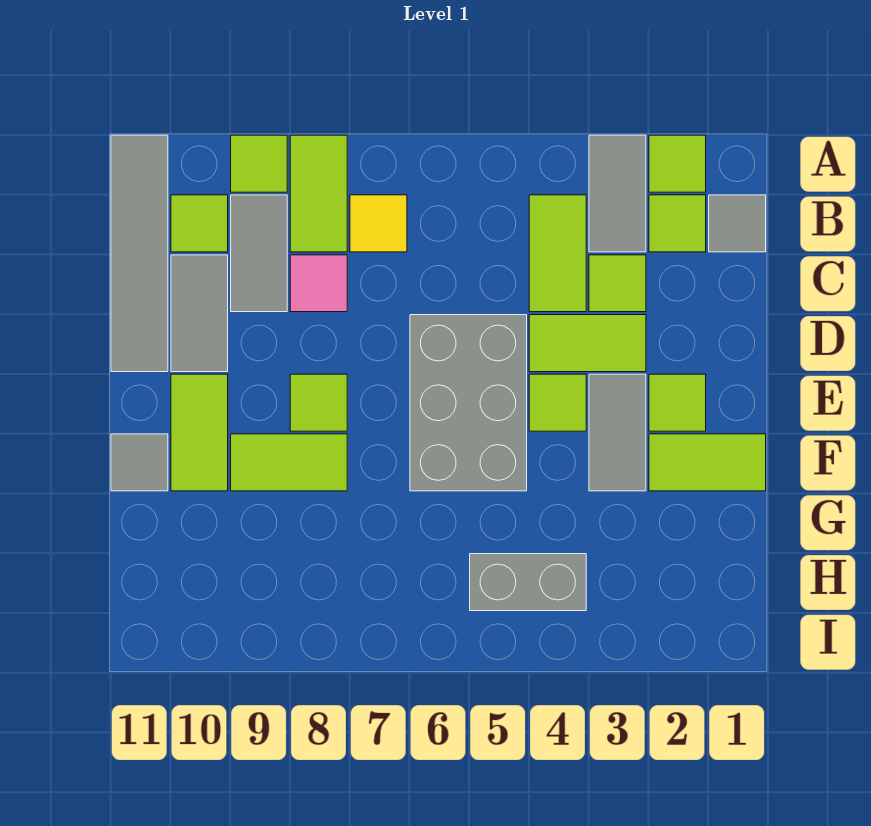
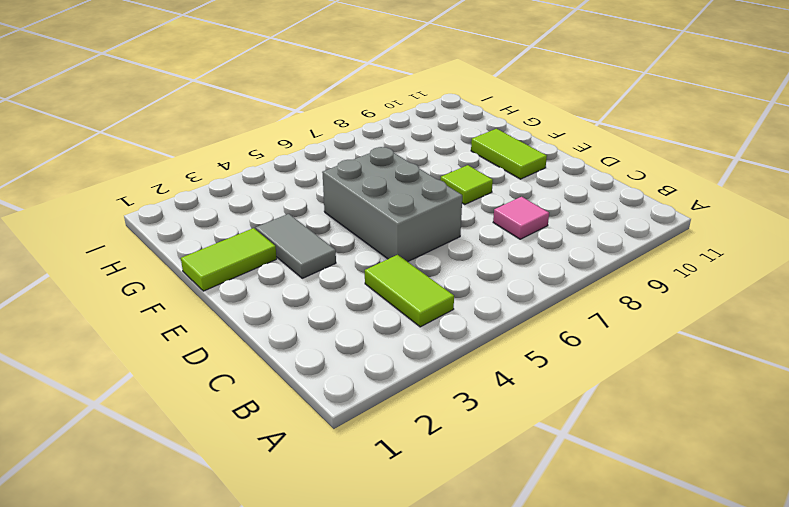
none -> lime 1x1 tile [649,135,706,192]
none -> grey 1x2 tile [589,135,646,252]
none -> lime 1x2 tile [290,135,347,252]

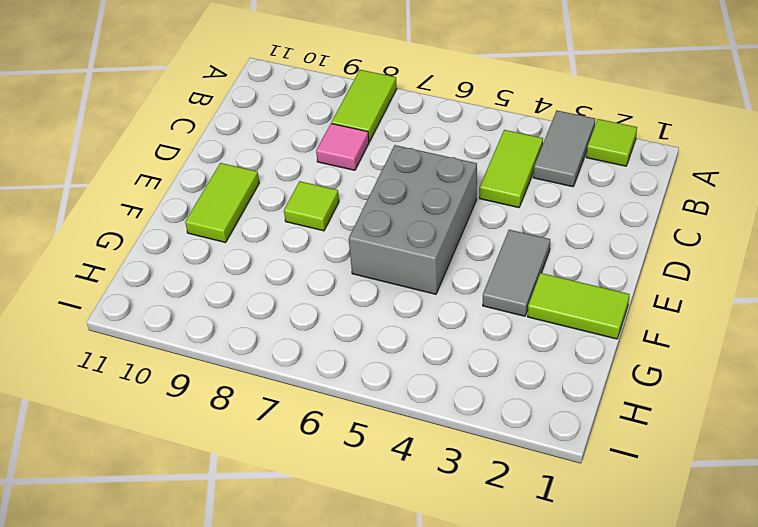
none -> lime 1x1 tile [231,135,287,192]
none -> grey 1x4 tile [111,135,168,372]
none -> grey 1x1 tile [709,195,766,252]

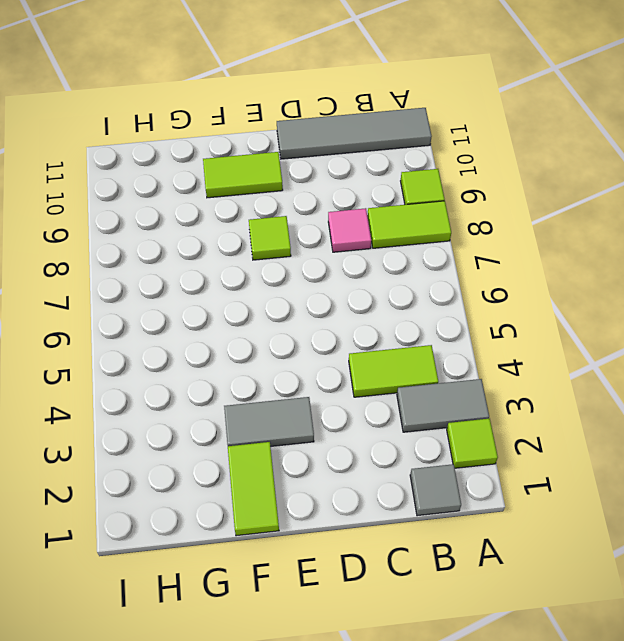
none -> lime 1x1 tile [649,195,706,252]
none -> yellow 1x1 tile [350,195,407,252]
none -> grey 1x2 tile [231,195,287,312]

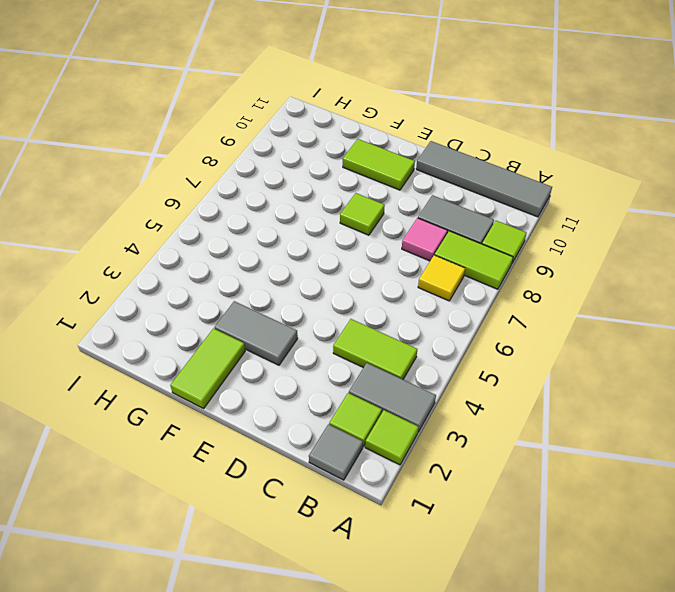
none -> lime 1x1 tile [171,195,228,252]
none -> lime 1x1 tile [589,255,646,312]
none -> grey 1x2 tile [171,255,228,372]

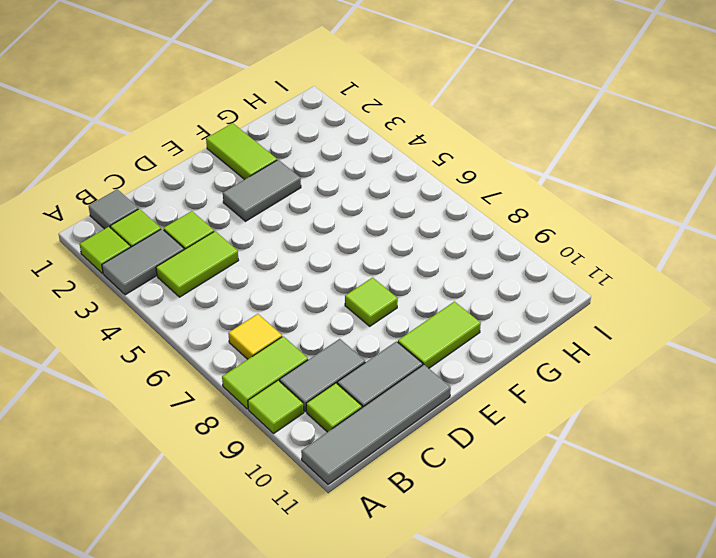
none -> pink 1x1 tile [290,255,347,312]
none -> lime 1x2 tile [529,315,646,372]
none -> grey 2x3 brick [410,315,527,491]

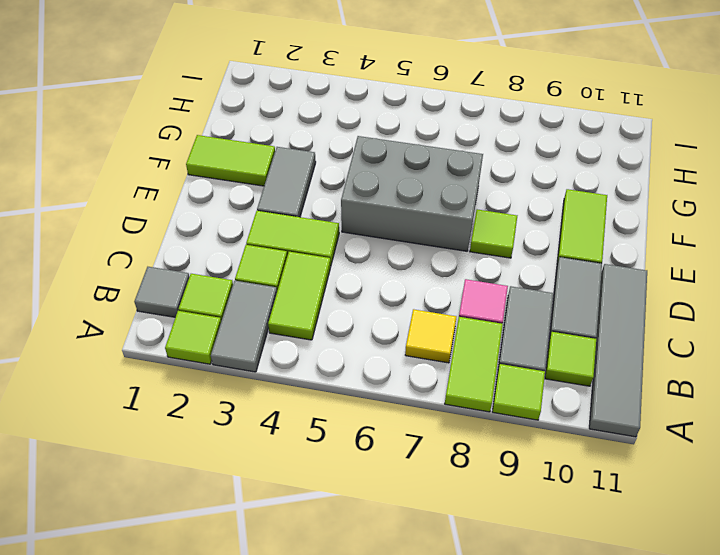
grey 2x3 brick [341,136,483,251] -> grey 2x3 brick turned to [410,315,527,491]
none -> lime 1x1 tile [649,374,706,431]
none -> lime 1x1 tile [529,374,586,431]
none -> lime 1x2 tile [231,434,347,491]

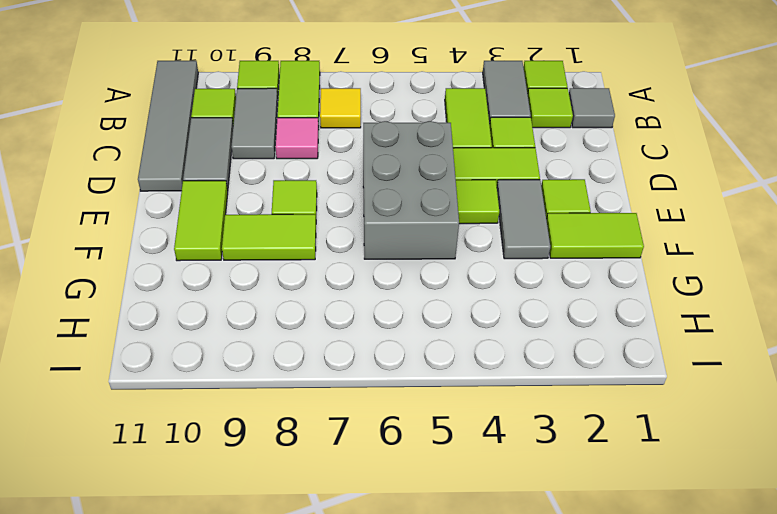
none -> grey 1x1 tile [111,434,168,491]
none -> grey 1x2 brick [470,554,586,611]

